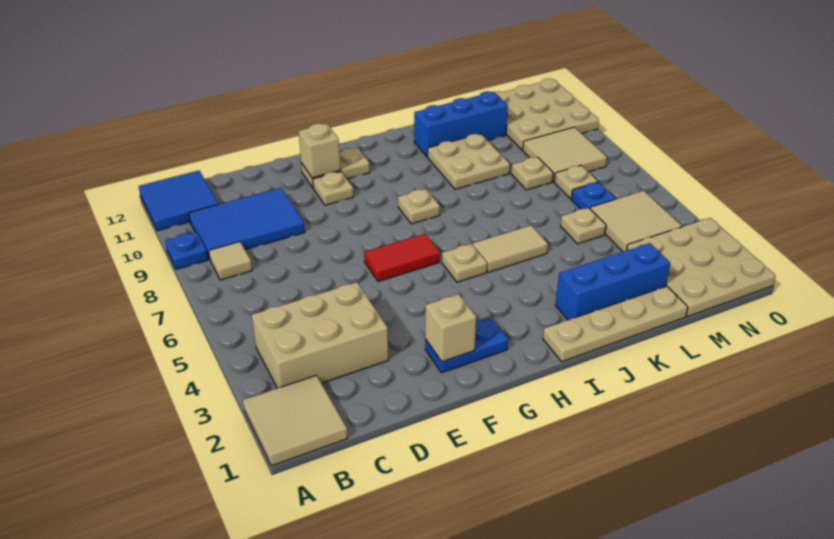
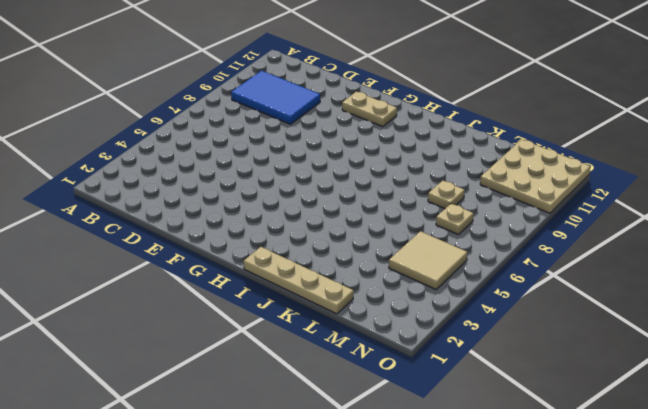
none -> tan 2x2 tile [243,375,348,466]
none -> blue 1x1 plate [165,232,208,269]
none -> blue 2x2 tile [139,170,218,231]

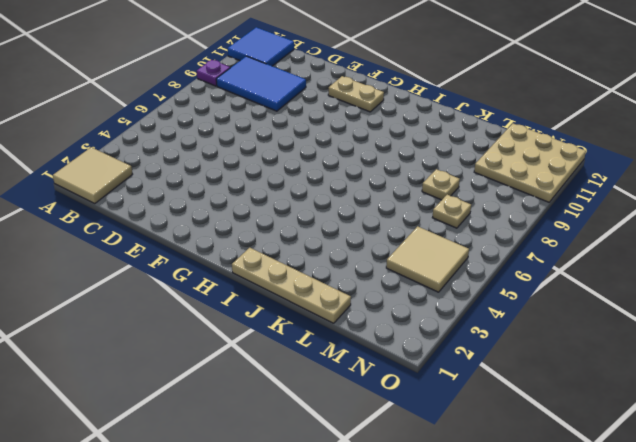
purple 1x1 plate [197,60,230,86] -> blue 1x1 plate [165,232,208,269]
none -> tan 2x3 brick [252,282,388,388]
none -> tan 1x1 tile [209,242,252,280]
none -> blue 1x2 plate [425,317,508,373]

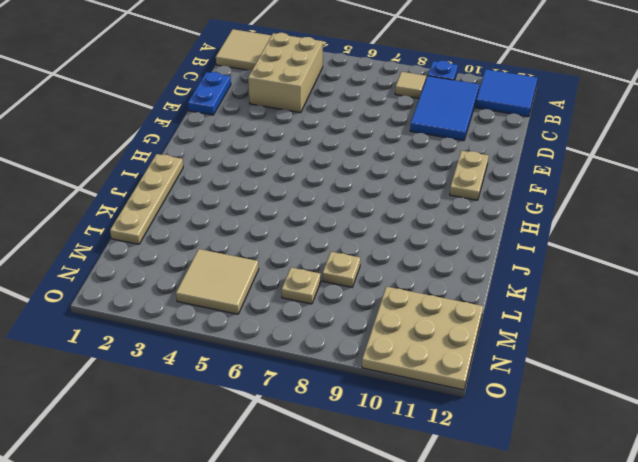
blue 1x2 plate [188,72,231,115] -> blue 1x2 plate moved to [425,317,508,373]
none -> red 1x2 tile [364,234,440,282]
none -> tan 1x1 plate [313,172,353,205]
none -> tan 1x1 plate [442,244,487,282]

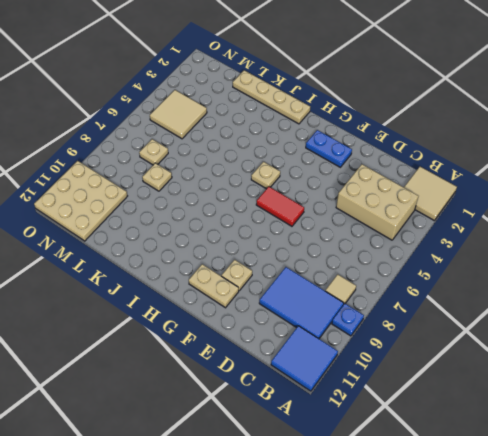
none -> tan 1x1 plate [398,189,440,224]
none -> tan 1x2 tile [473,225,548,272]
none -> blue 1x3 brick [555,243,670,320]

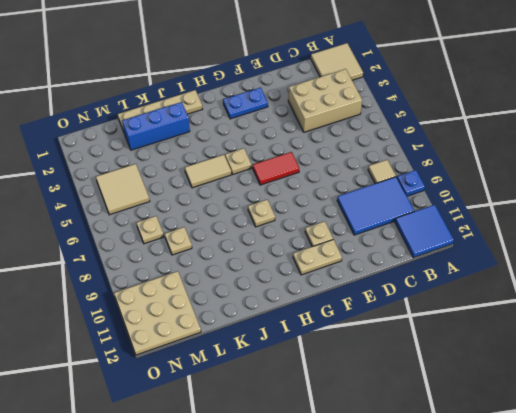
none -> tan 2x2 plate [428,134,510,189]
none -> blue 1x3 brick [414,91,508,157]
none -> tan 1x1 plate [561,208,606,244]

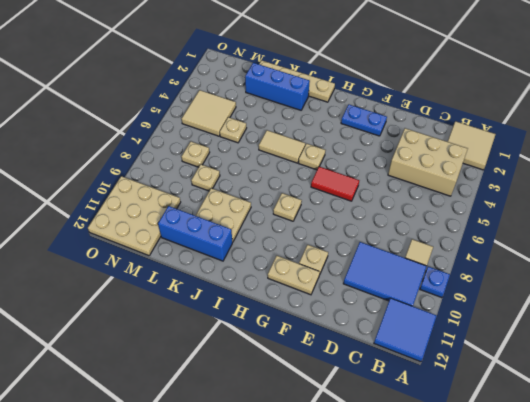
none -> tan 3x3 plate [627,218,776,317]
none -> blue 1x1 plate [571,182,616,209]
none -> tan 2x2 tile [523,127,607,182]

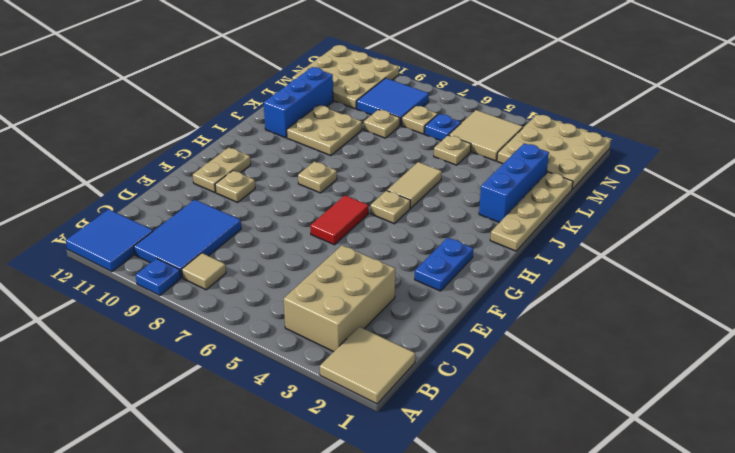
blue 2x2 tile [357,78,429,126] -> tan 2x2 tile [523,127,607,182]
none -> tan 1x1 brick [425,294,476,362]
none -> tan 1x1 brick [299,124,340,178]

